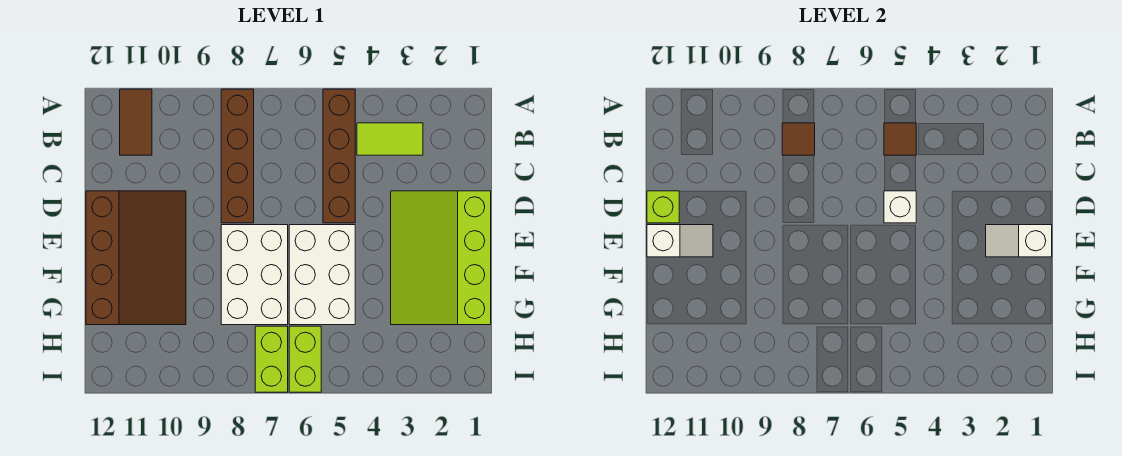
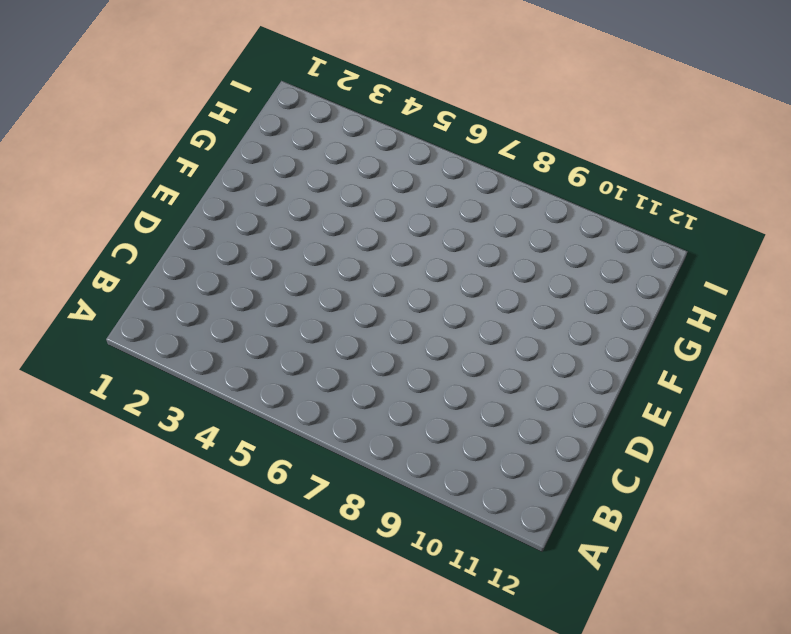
none -> brown 1x4 brick [323,89,355,223]
none -> brown 1x4 brick [221,89,254,223]
none -> brown 1x2 tile [120,89,152,155]

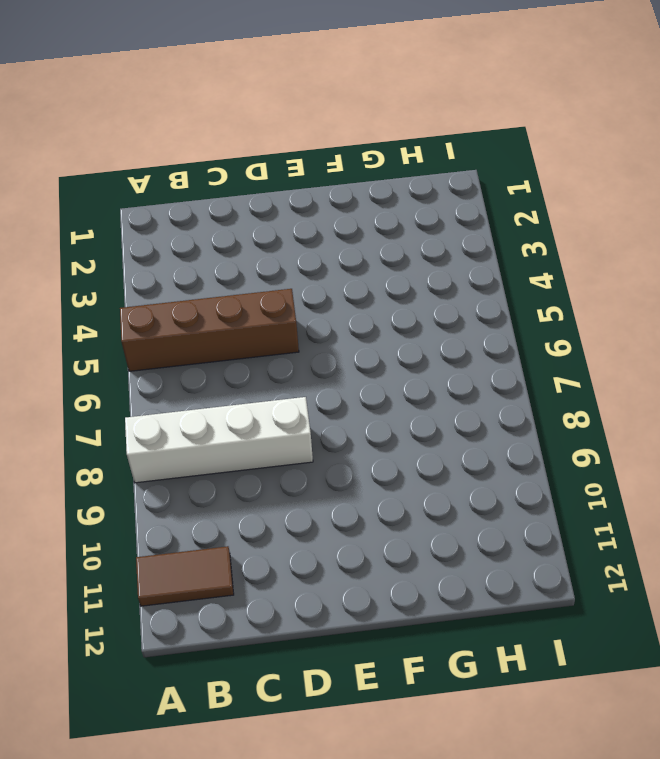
white 1x4 brick [125,397,313,483] -> brown 1x4 brick [221,89,254,223]
none -> lime 1x2 tile [357,123,423,155]
none -> lime 3x4 slope [391,191,491,325]
none -> brown 3x4 slope [86,191,186,325]

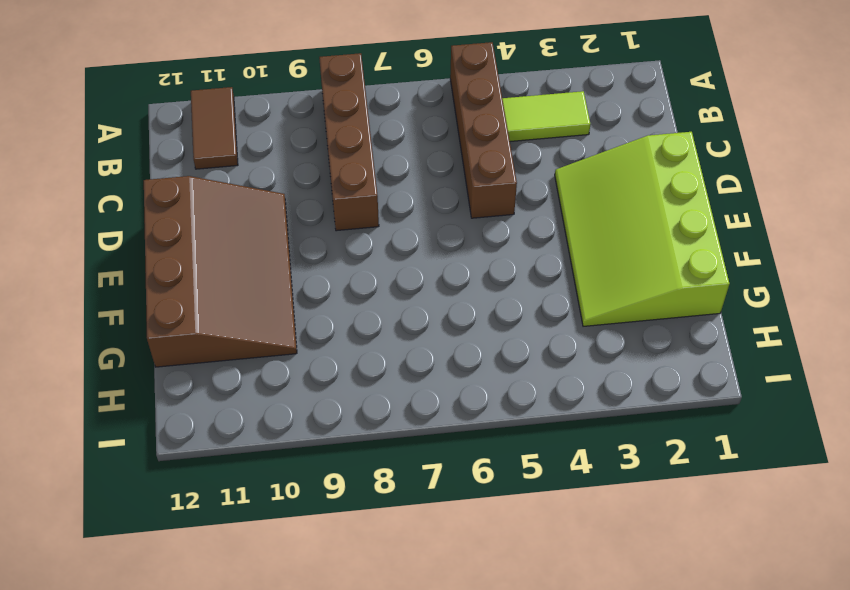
none -> white 2x3 brick [289,225,355,325]
none -> white 2x3 brick [221,225,288,325]
none -> lime 1x2 brick [289,326,321,392]

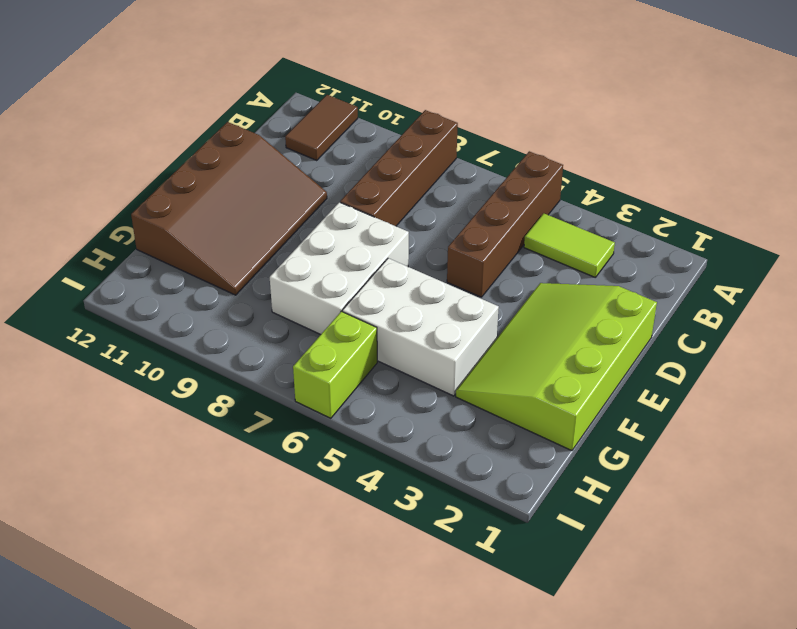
white 2x3 brick [342,258,499,396] -> white 2x3 brick turned to [289,225,355,325]
none -> lime 1x2 brick [255,326,288,392]
none -> brown 1x1 tile [884,123,916,155]
none -> brown 1x1 tile [782,123,815,155]

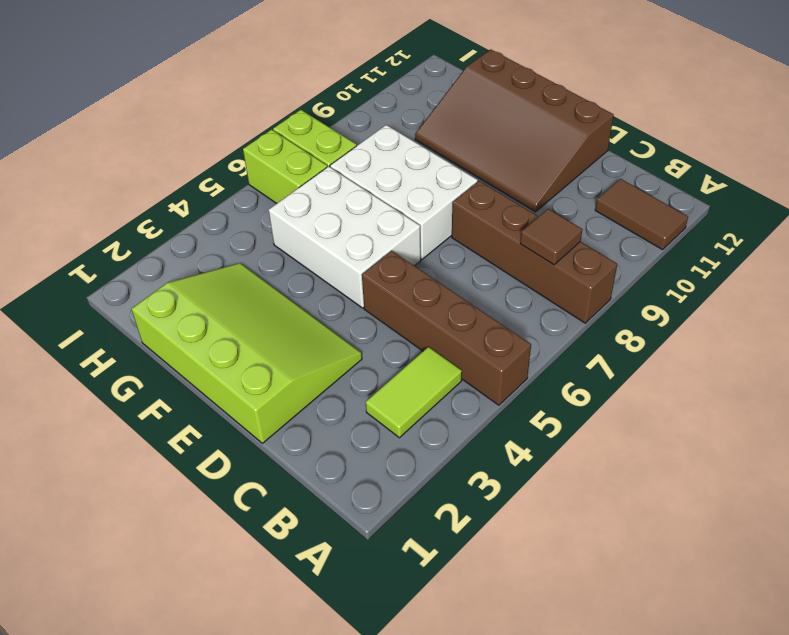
none -> brown 1x1 tile [884,123,916,155]
none -> white 1x1 brick [884,191,916,223]
none -> lime 1x1 brick [647,191,679,223]

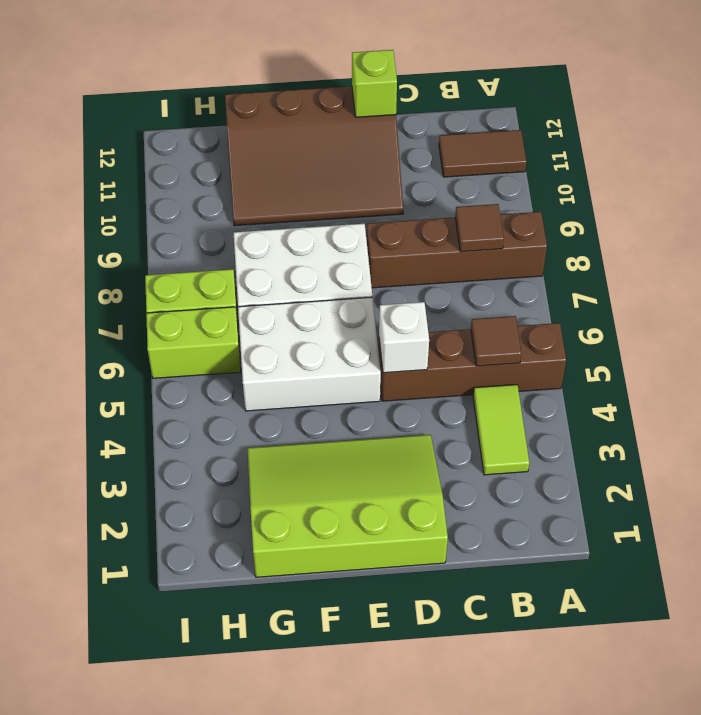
none -> white 1x2 slope [986,225,1052,257]
none -> white 1x2 slope [647,225,713,257]

